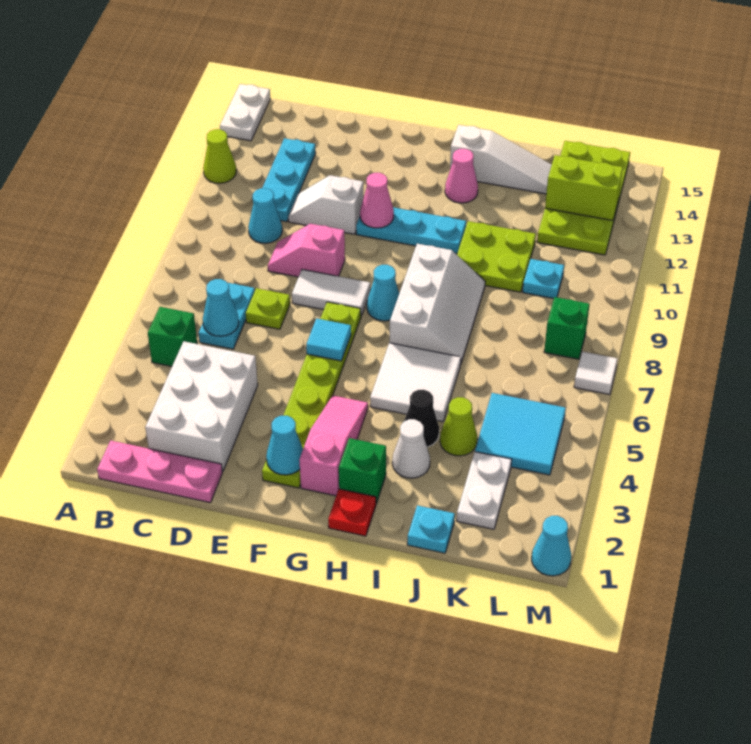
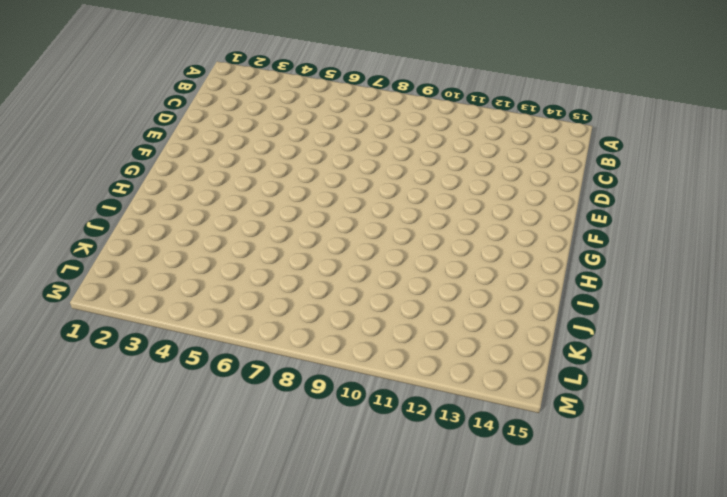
none -> lime 1x1 cone [203,129,236,183]
none -> white 1x2 plate [220,84,270,141]
none -> pink 1x3 plate [97,440,222,503]
none -> green 1x1 brick [148,307,197,367]

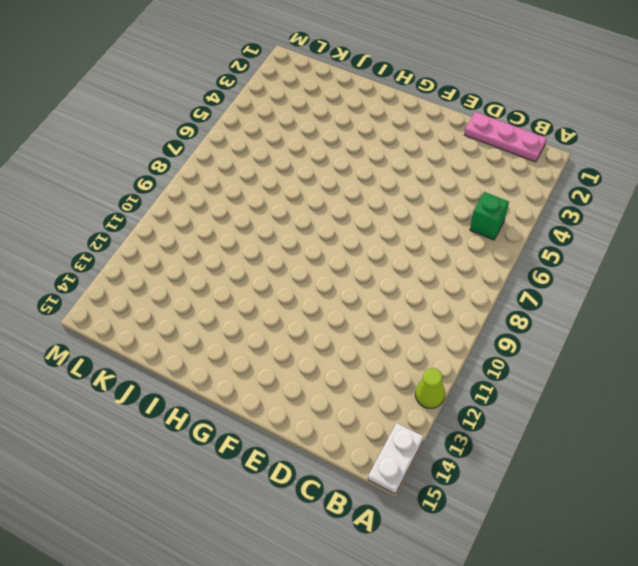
none -> white 2x3 brick [145,341,258,472]
none -> cyan 1x2 plate [199,283,255,349]
none -> cyan 1x1 cone [248,188,282,243]
none -> cyan 1x3 plate [262,138,316,222]

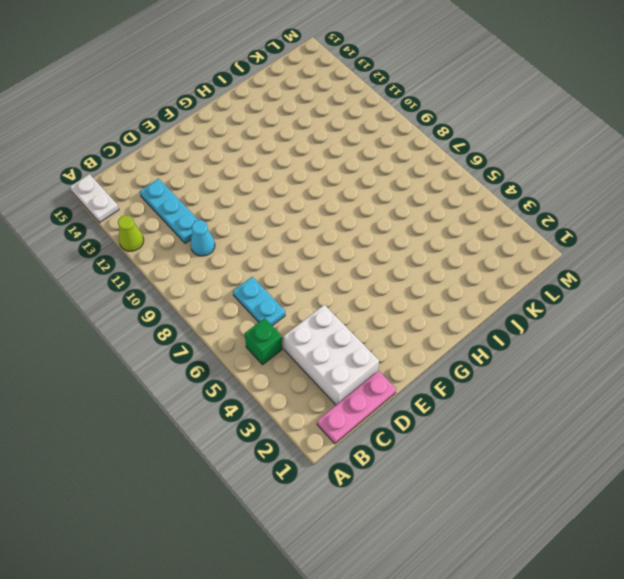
none -> lime 1x1 plate [246,288,290,329]
none -> pink 1x2 slope [268,224,345,277]
none -> white 1x2 slope [288,175,363,234]
none -> white 1x2 tile [292,269,370,316]

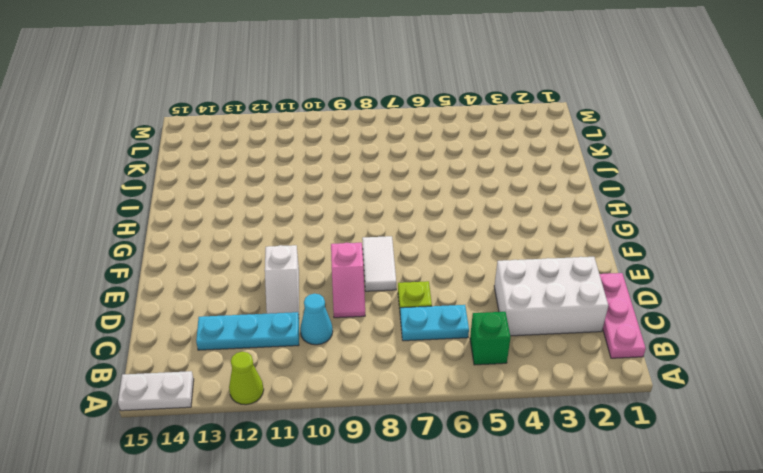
none -> lime 1x6 plate [262,302,361,488]
none -> cyan 1x3 plate [356,207,466,254]
none -> pink 1x3 slope [299,396,368,496]
none -> cyan 1x1 cone [367,265,399,321]

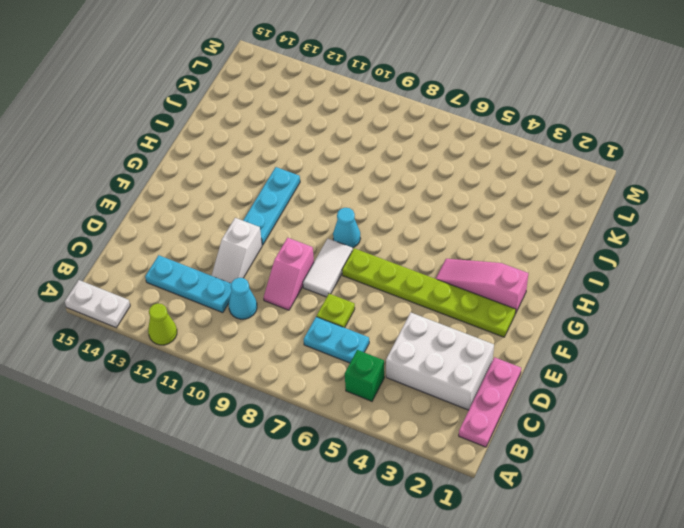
none -> red 1x1 plate [328,489,376,536]
none -> green 1x1 brick [339,438,386,504]
none -> white 2x2 tile [370,343,461,422]
none -> white 2x3 slope [390,244,485,363]

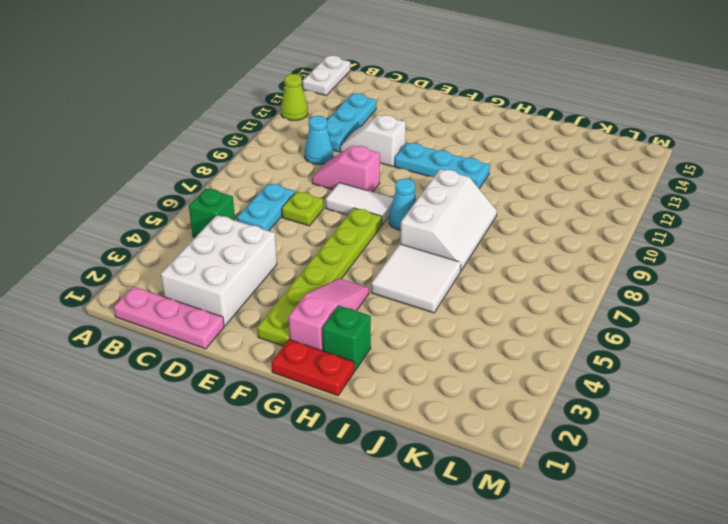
red 1x2 plate [271,339,354,396] -> red 1x1 plate [328,489,376,536]
none -> pink 1x1 cone [445,149,478,203]
none -> white 1x3 slope [450,125,552,194]
none -> white 1x1 cone [392,419,430,478]
none -> black 1x1 cone [404,390,439,447]

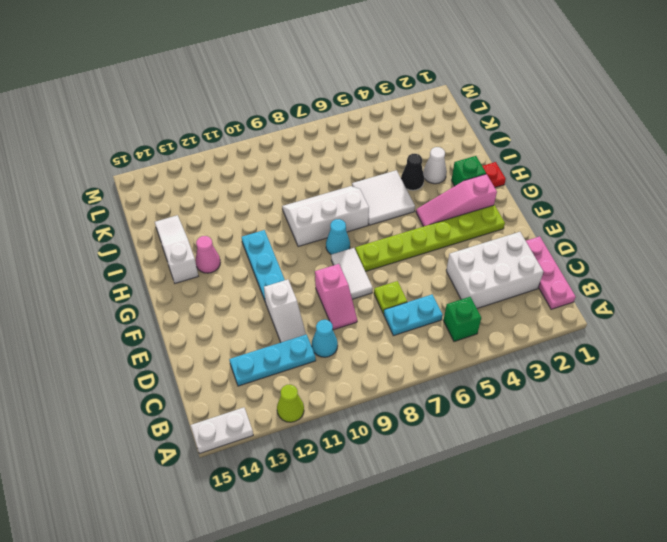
none -> lime 2x2 plate [457,221,536,292]
none -> cyan 1x1 plate [407,505,455,553]
none -> lime 1x1 cone [440,397,477,456]
none -> white 1x2 plate [457,452,512,529]

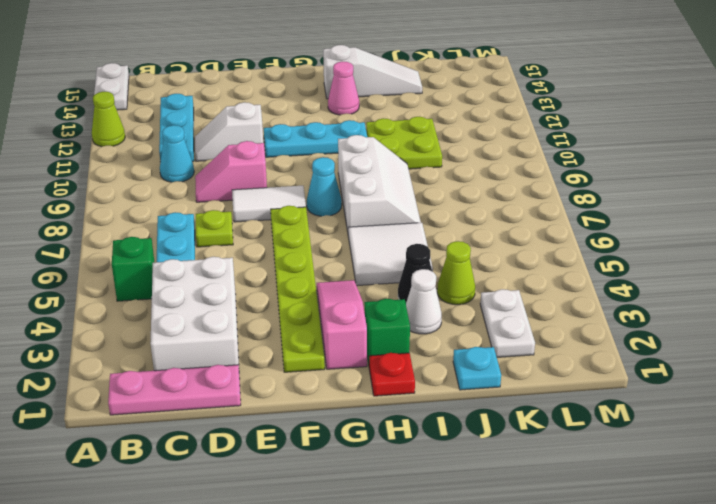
none -> cyan 2x2 tile [475,393,566,475]
none -> cyan 1x1 plate [523,259,564,299]
none -> lime 2x4 plate [537,141,630,255]
none -> green 1x1 brick [544,297,590,359]

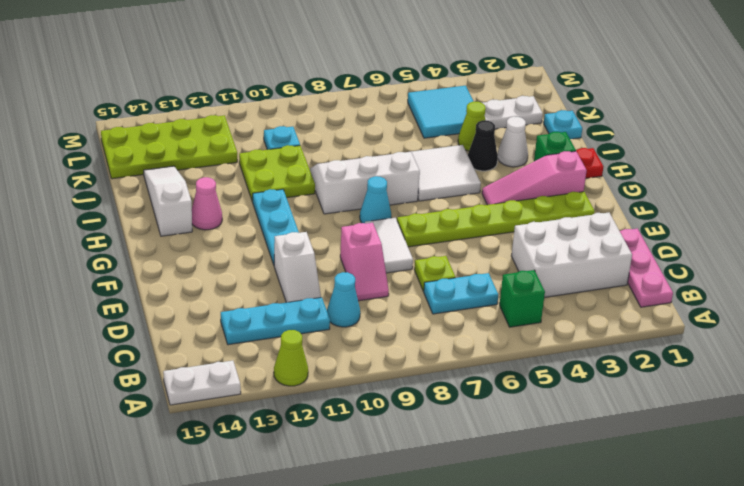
none -> green 1x1 brick [544,297,590,359]
none -> cyan 1x1 cone [532,516,571,576]
none -> white 1x1 tile [574,352,617,395]
none -> cyan 1x1 cone [203,279,239,336]

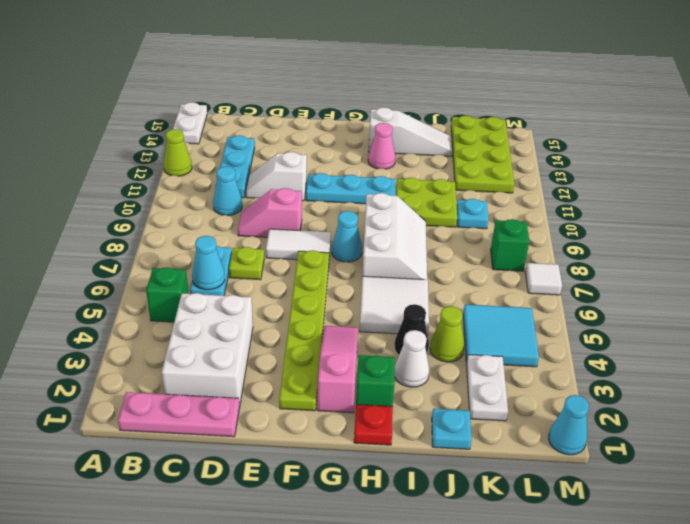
none -> cyan 1x1 cone [266,416,303,475]
none -> cyan 1x1 tile [306,318,351,361]
none -> pink 1x1 cone [360,173,394,228]
none -> lime 1x2 brick [545,155,623,221]

